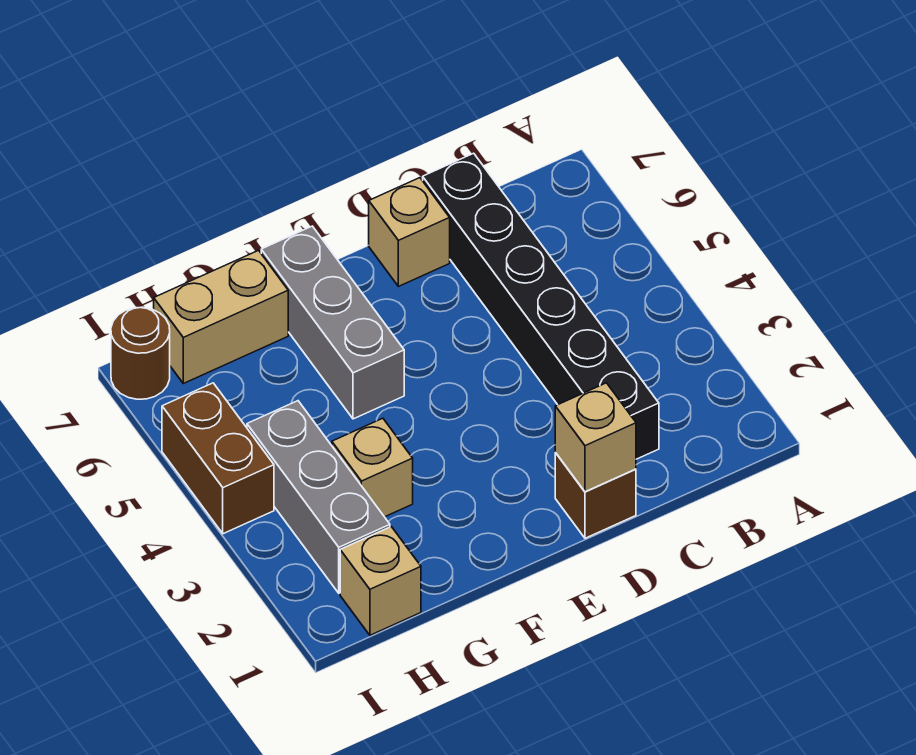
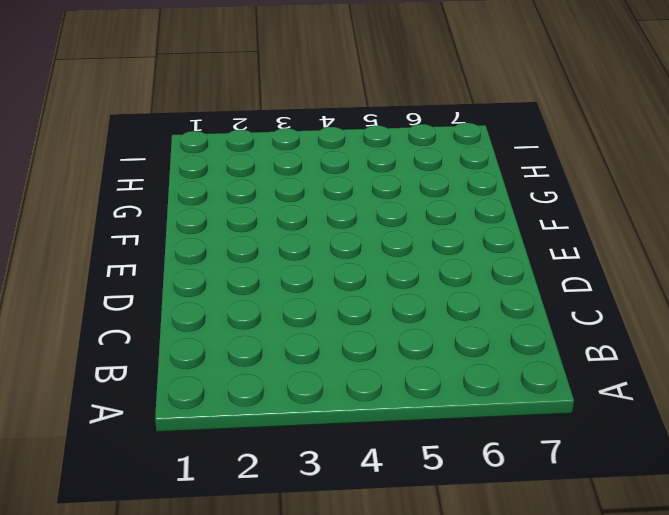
none -> black 1x6 brick [423,153,659,459]
none -> brown 1x1 brick [555,453,636,538]

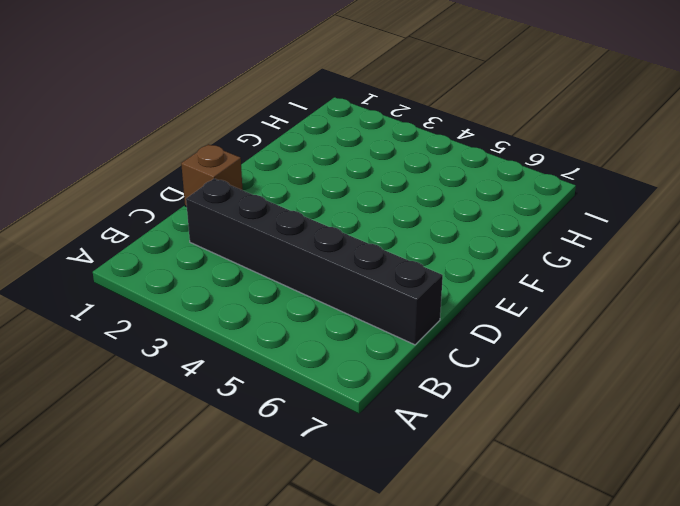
none -> tan 1x1 brick [369,178,450,286]
none -> grey 1x3 brick [261,226,404,419]

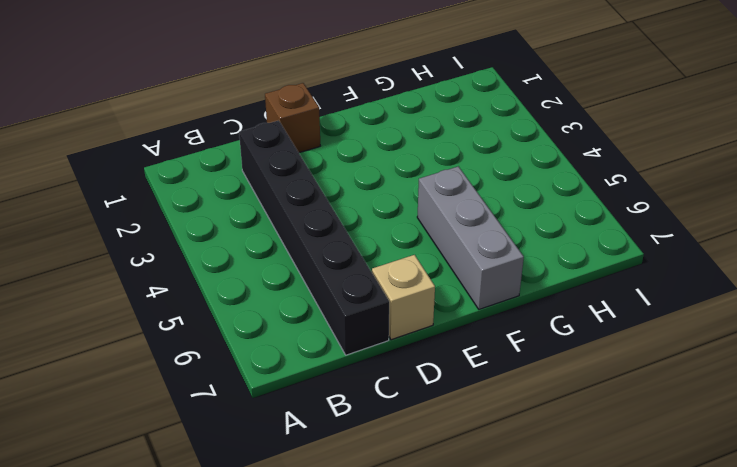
none -> tan 1x1 brick [332,418,413,517]
none -> tan 1x2 brick [154,250,288,383]

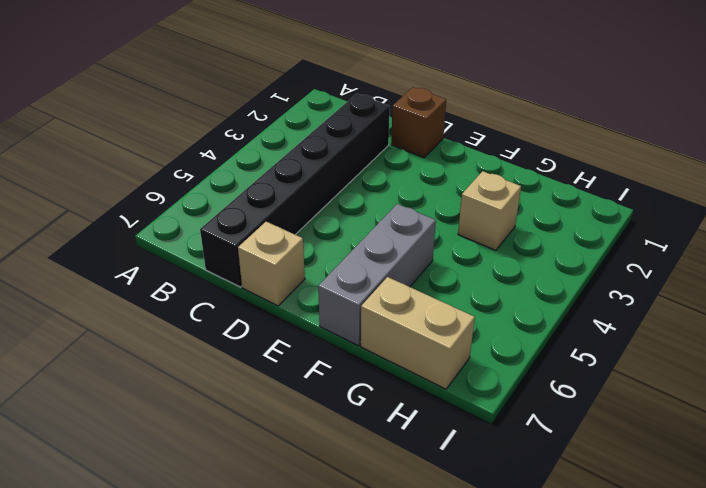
none -> tan 1x1 brick [340,527,421,635]
none -> grey 1x3 brick [247,401,390,593]

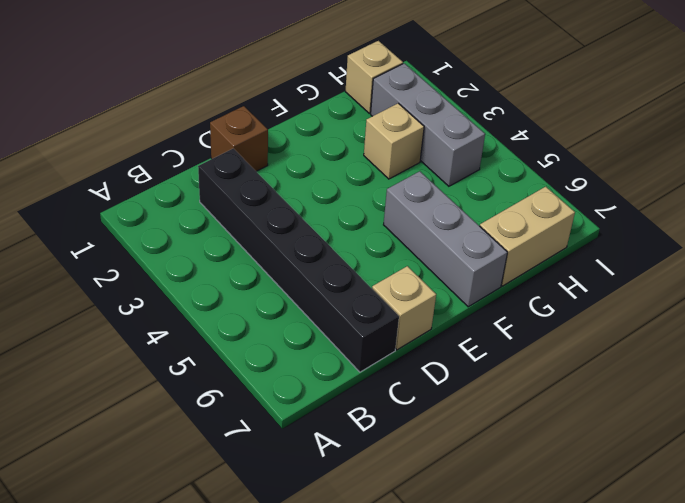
none -> brown 1x2 brick [162,383,274,534]
none -> brown 1x1 round brick [111,307,170,399]

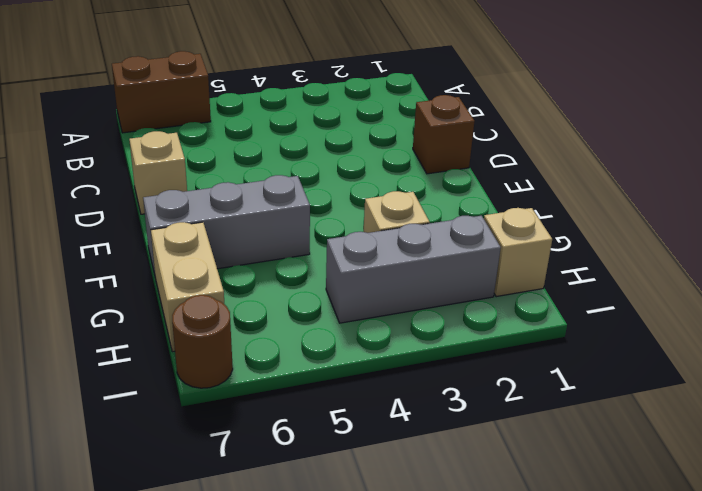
brown 1x2 brick [112,51,211,133] -> brown 1x2 brick moved to [162,383,274,534]
none -> black 1x6 brick [423,153,659,459]
none -> tan 1x1 brick [555,383,636,492]

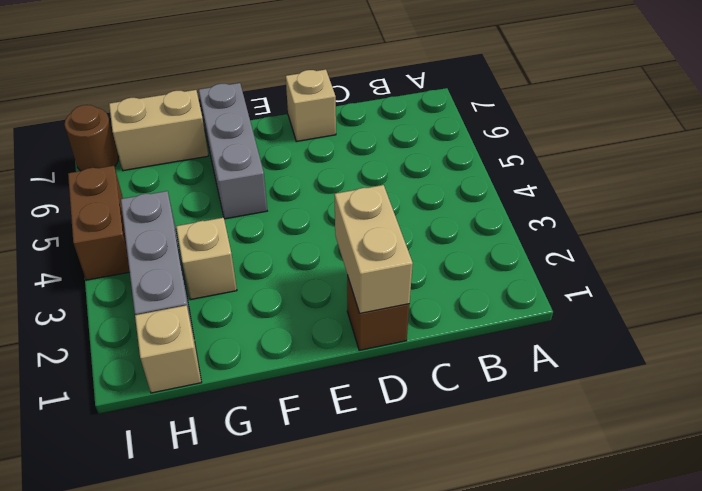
tan 1x2 brick [334,185,413,313] -> tan 1x1 brick [555,383,636,492]
none -> black 1x6 brick [423,153,659,459]

